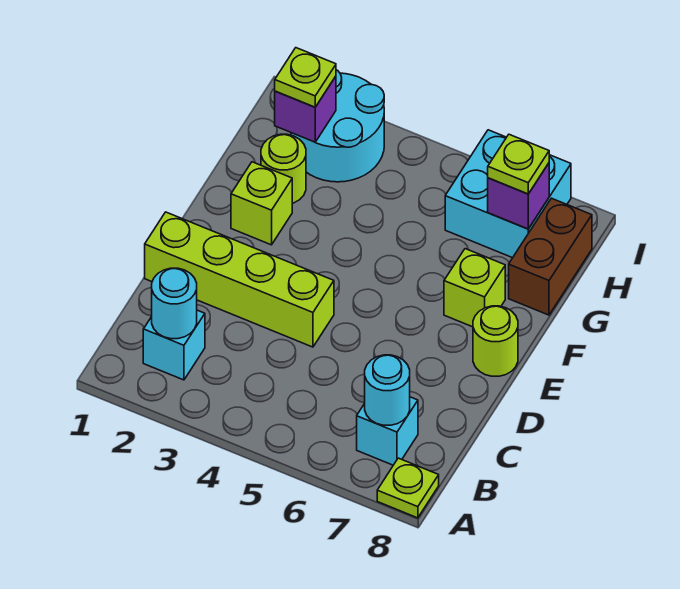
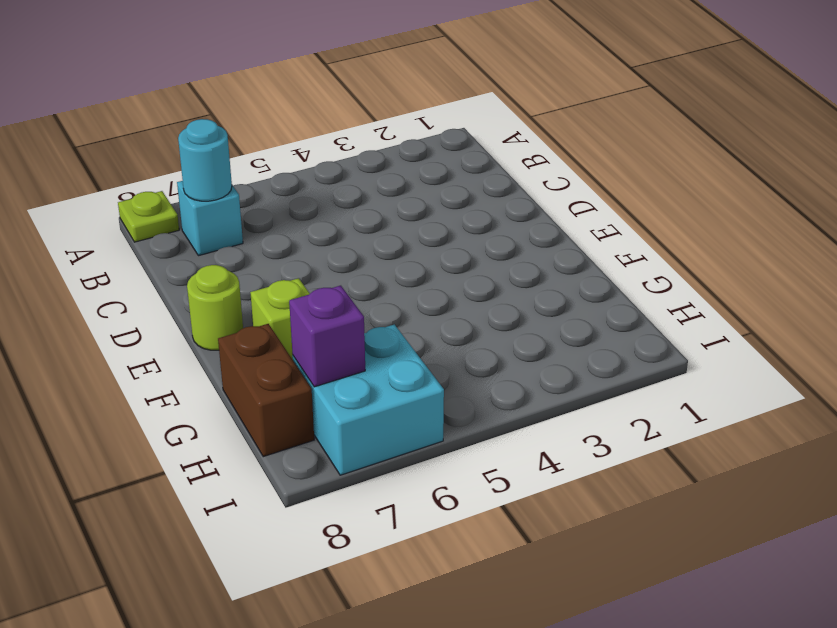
none -> cyan 1x1 brick [143,310,205,380]
none -> lime 1x4 brick [145,212,334,347]
none -> lime 1x1 brick [231,162,292,245]

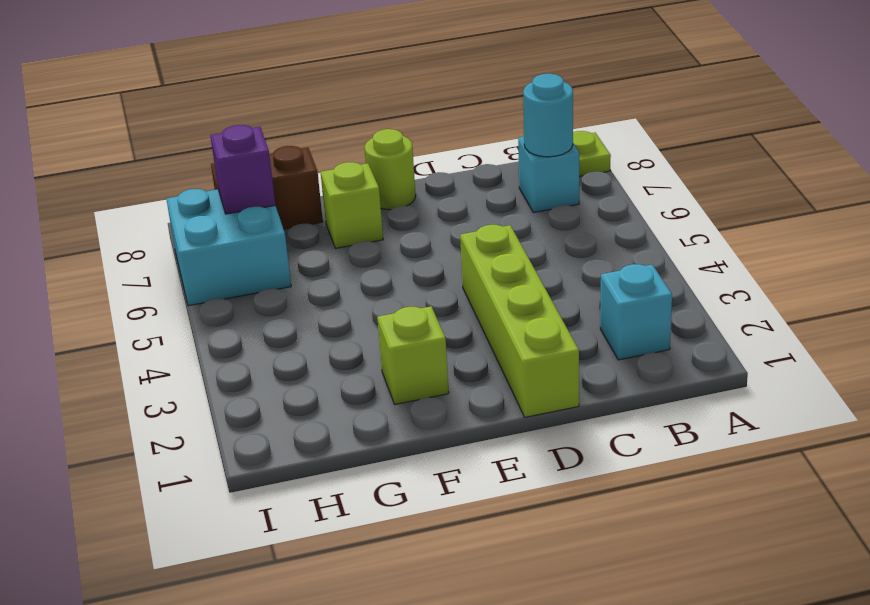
none -> lime 1x1 round brick [261,134,306,203]
none -> cyan 2x2 round brick [291,70,384,182]
none -> cyan 1x1 round brick [152,268,197,339]

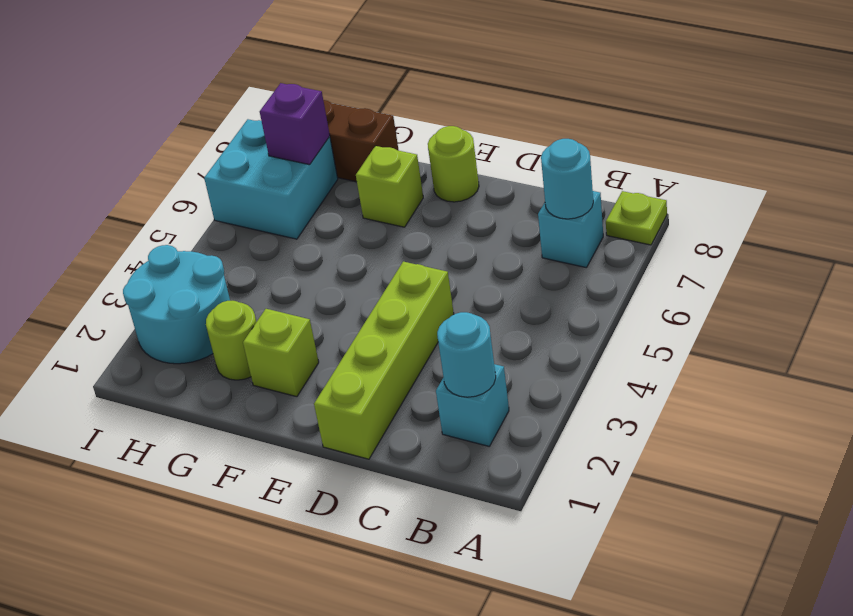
none -> purple 1x1 brick [275,76,336,142]
none -> lime 1x1 plate [275,48,336,107]
none -> lime 1x1 plate [488,134,549,194]

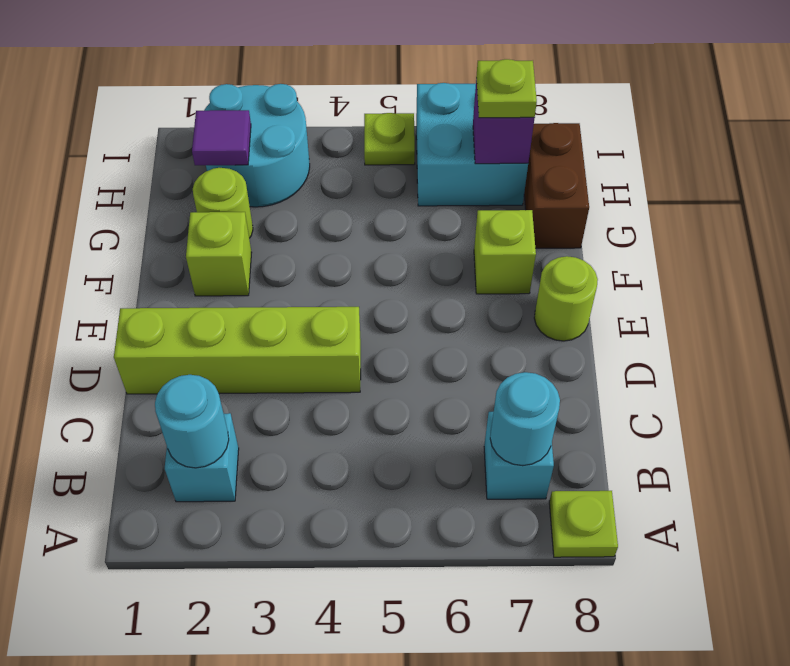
purple 1x1 tile [192,110,251,165] -> purple 1x1 brick [275,76,336,142]
lime 1x1 plate [364,113,415,165] -> lime 1x1 plate moved to [275,48,336,107]

